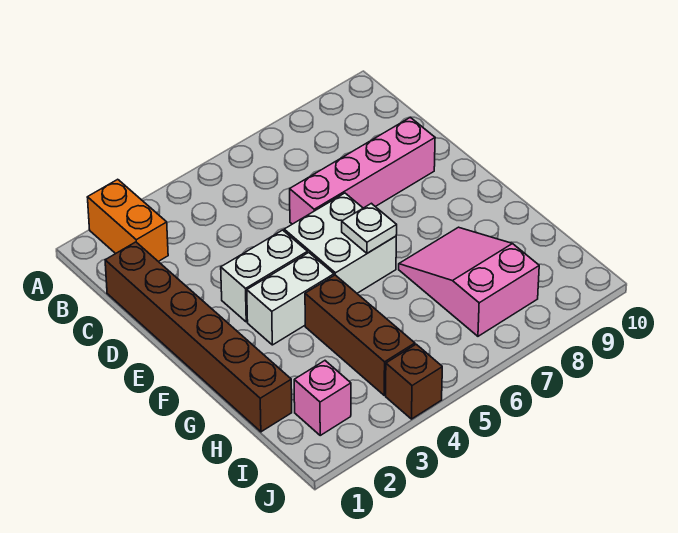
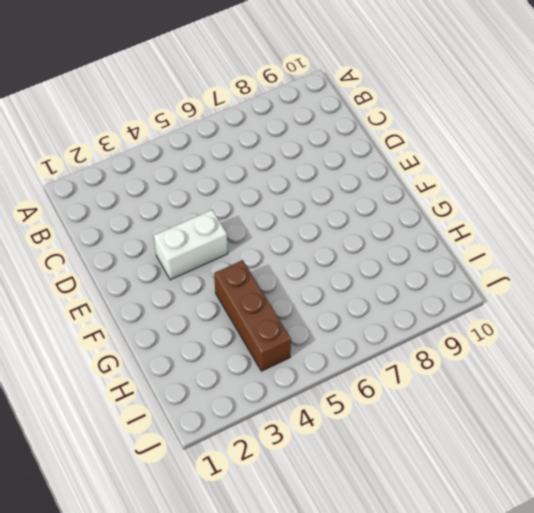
none -> orange 1x2 brick [87,179,168,261]
none -> brown 1x6 brick [105,242,292,432]

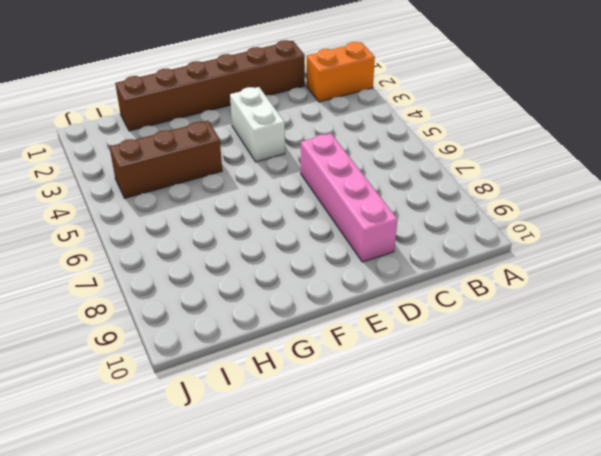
none -> white 2x2 brick [284,193,396,293]
none -> white 1x2 brick [247,253,334,345]

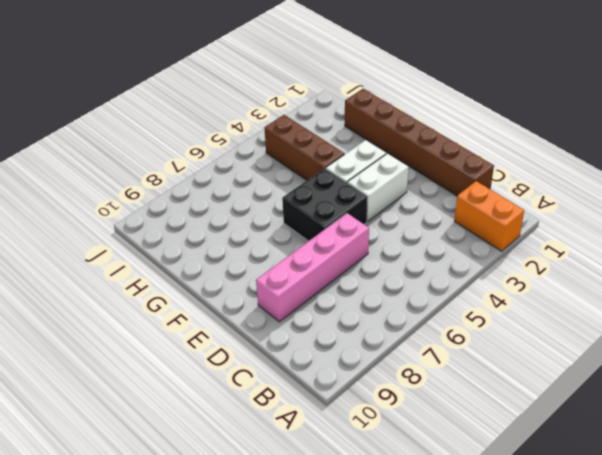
black 2x2 brick [282,168,367,241] -> white 2x2 brick [284,193,396,293]
none -> pink 2x3 slope [399,227,539,336]
none -> pink 1x1 brick [294,361,351,435]

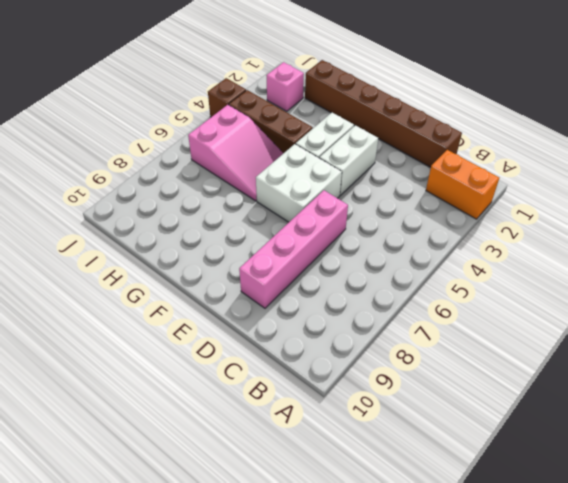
pink 2x3 slope [188,105,283,201] -> pink 2x3 slope moved to [399,227,539,336]
none -> white 1x1 plate [342,203,397,253]

